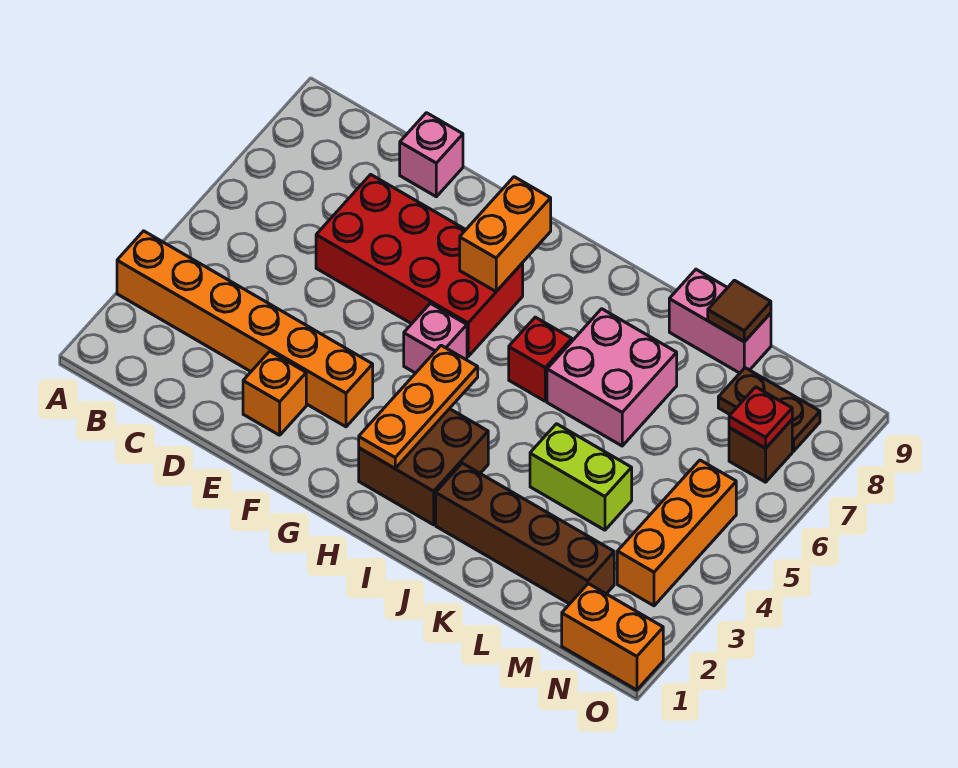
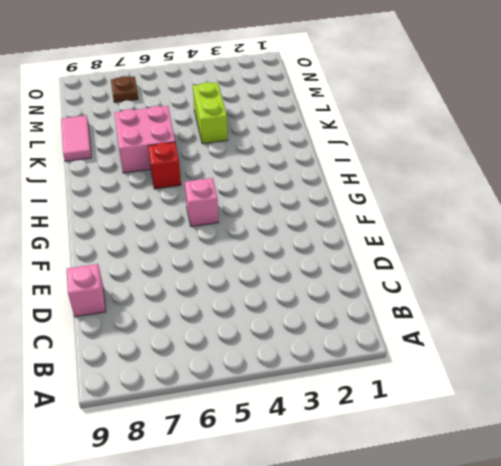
pink 1x2 tile [61,115,91,161] -> pink 1x2 brick [669,270,771,373]
brown 1x1 plate [111,76,138,102] -> brown 1x1 brick [729,420,792,482]
none -> orange 1x6 brick [117,231,373,427]
none -> red 2x4 brick [316,174,523,356]
none -> orange 1x1 brick [243,351,306,435]

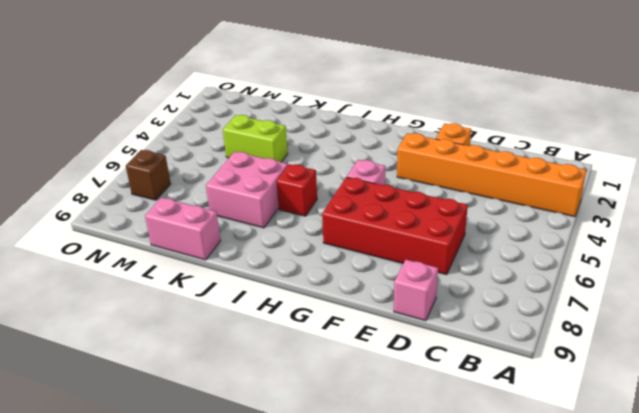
none -> brown 2x2 brick [359,409,488,525]
none -> brown 1x4 brick [436,463,614,604]
none -> brown 1x2 plate [718,368,820,451]

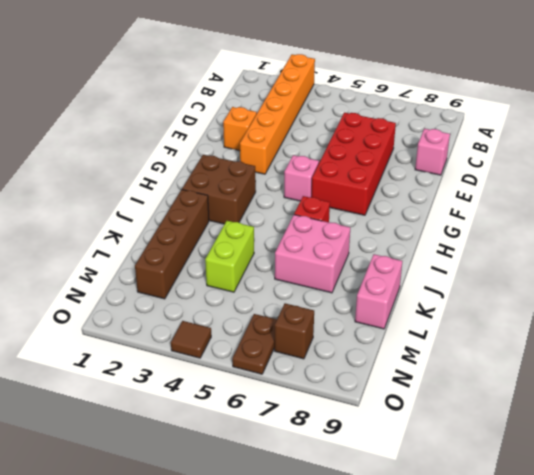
brown 1x2 plate [232,314,277,374] -> brown 1x2 plate moved to [718,368,820,451]
brown 1x1 tile [171,321,211,358] -> brown 1x1 tile moved to [708,280,771,342]
none -> orange 1x2 brick [562,584,663,690]
none -> orange 1x3 brick [617,460,736,606]
none -> orange 1x2 brick [460,177,551,291]

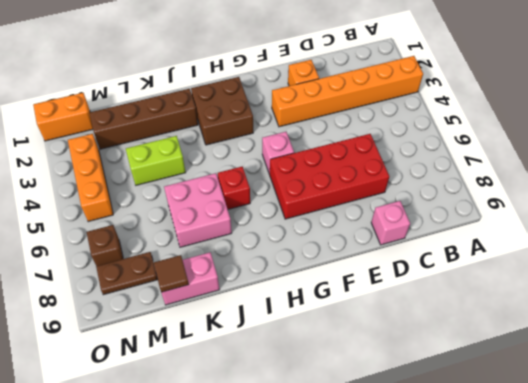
none -> orange 1x2 brick [460,177,551,291]
none -> orange 1x3 plate [359,345,478,468]
none -> red 1x1 plate [729,387,792,448]

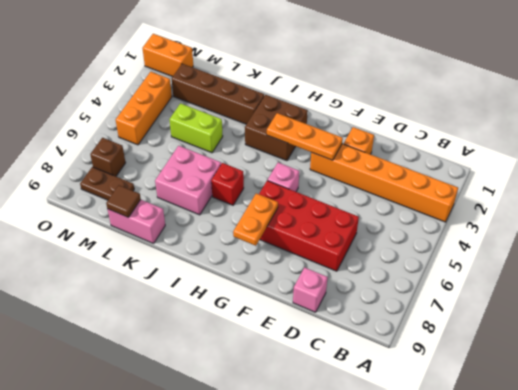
orange 1x3 plate [267,113,343,160] -> orange 1x3 plate turned to [359,345,478,468]
orange 1x2 plate [233,193,278,246] -> orange 1x2 brick [460,177,551,291]
none -> red 1x1 plate [729,387,792,448]

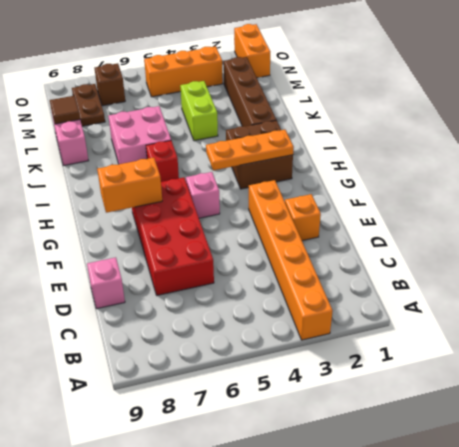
none -> red 1x1 plate [729,387,792,448]

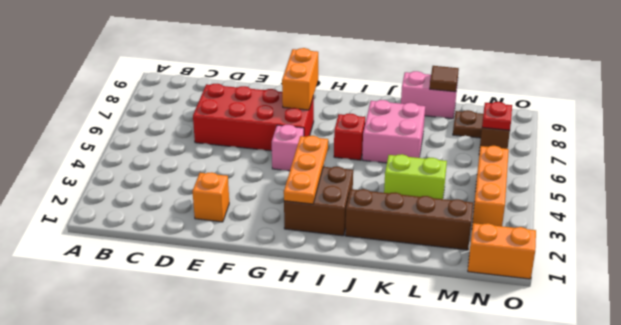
none -> orange 1x6 brick [117,231,373,427]
none -> pink 1x1 brick [400,113,463,197]

